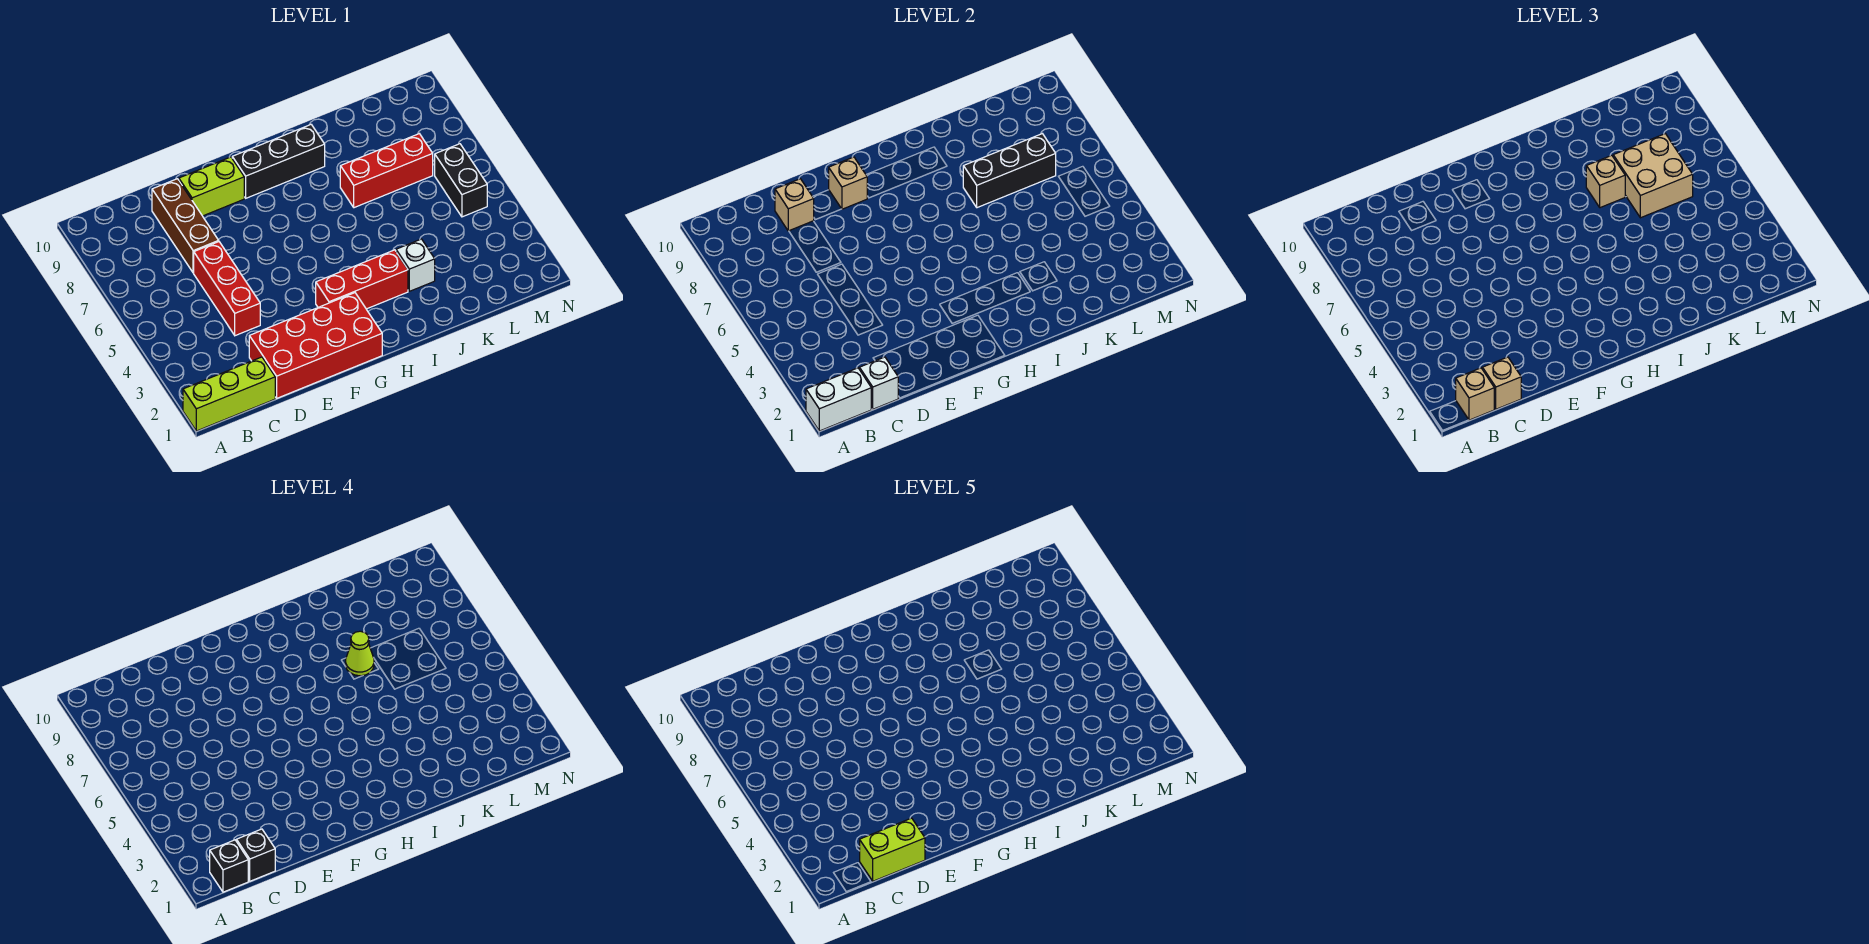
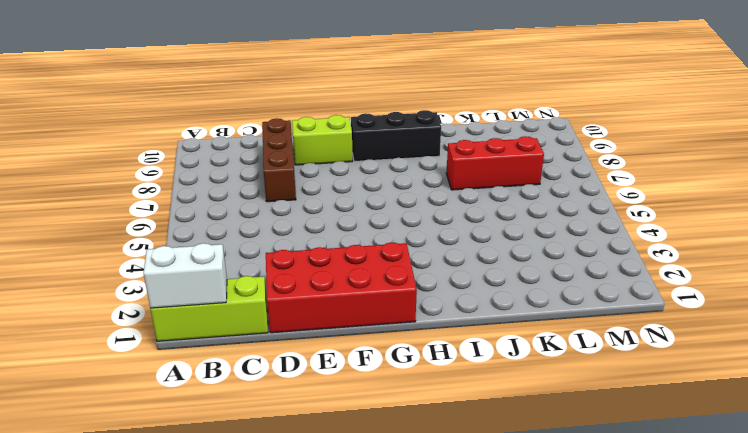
none -> red 1x3 brick [194,242,260,336]
none -> red 1x3 brick [316,250,408,309]
none -> white 1x1 brick [396,239,435,291]

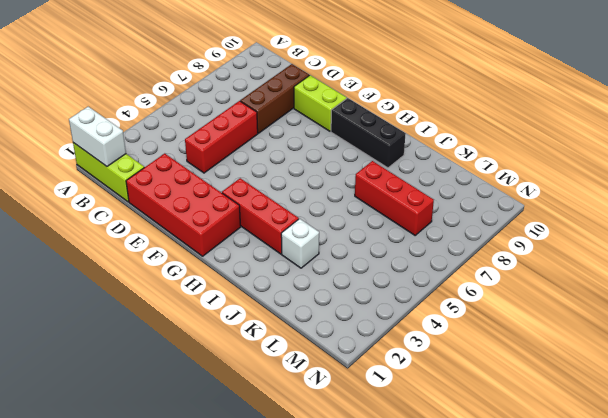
none -> black 1x2 brick [435,144,487,217]
none -> white 1x1 brick [860,357,898,409]
none -> tan 1x1 brick [775,179,814,231]

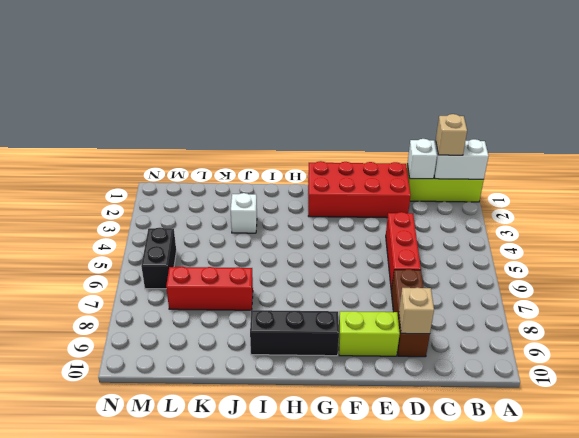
none -> red 1x3 brick [316,250,408,309]
none -> tan 1x1 brick [829,157,867,209]
none -> black 1x3 brick [963,134,1056,208]

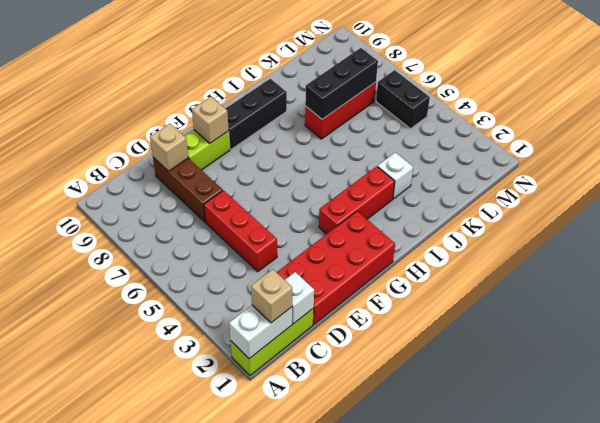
none -> tan 1x1 brick [1483,357,1521,409]
none -> tan 1x1 brick [1586,155,1625,208]
none -> tan 2x2 brick [1613,134,1693,218]

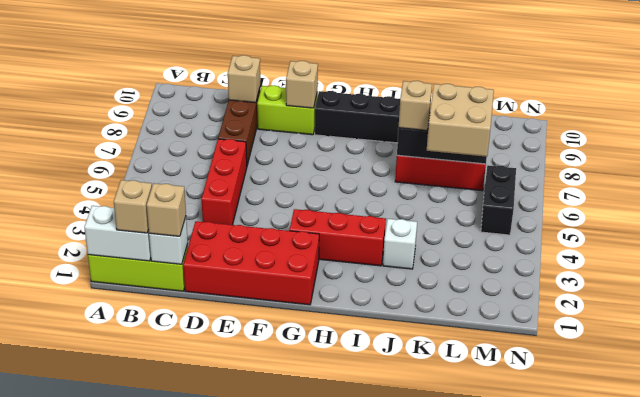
none -> black 1x1 brick [210,840,248,892]
none -> black 1x1 brick [237,829,275,881]
none -> lime 1x1 cone [346,631,374,676]

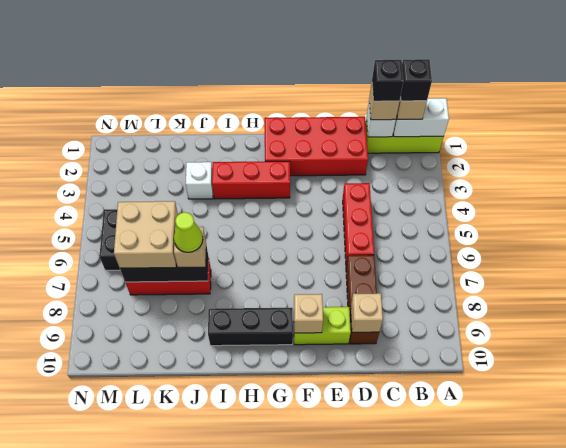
none -> lime 1x2 brick [860,818,925,881]

